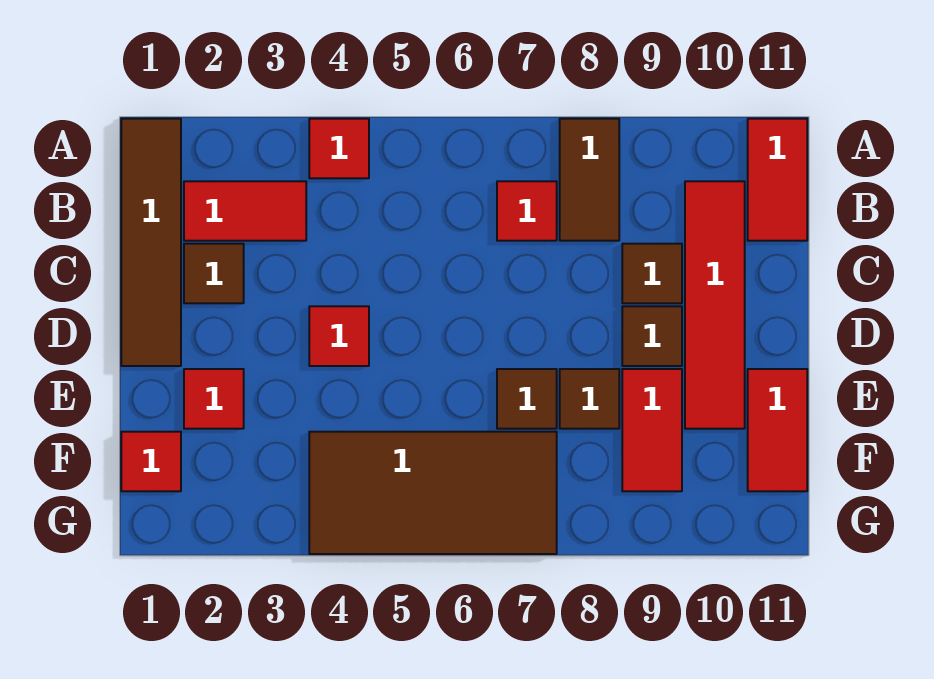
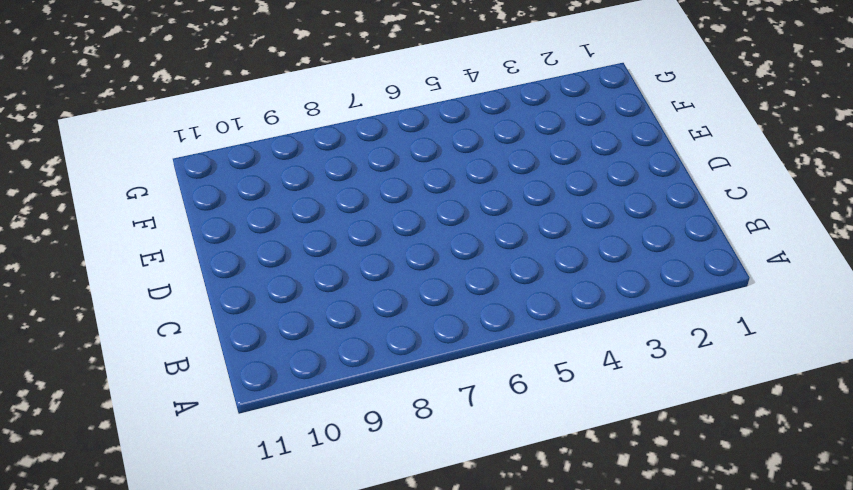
none -> brown 1x4 tile [121,119,181,366]
none -> red 1x1 tile [309,119,369,178]
none -> brown 1x2 tile [560,119,619,241]

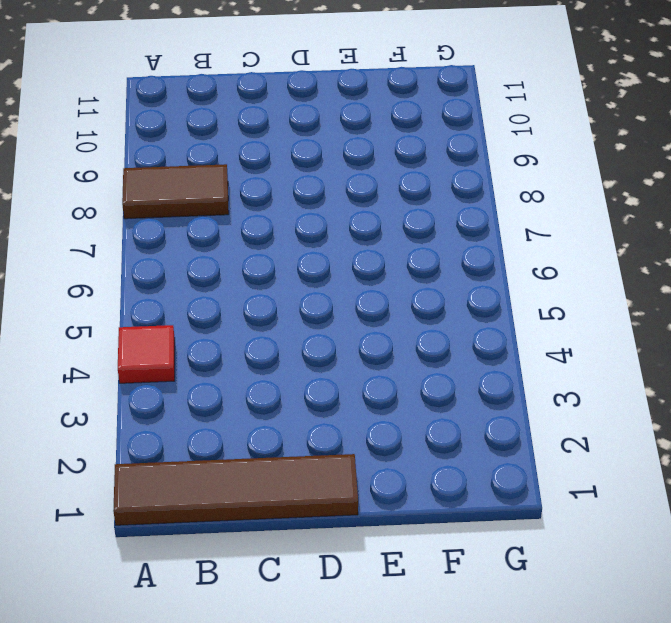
none -> red 1x2 tile [748,119,807,241]
none -> red 1x2 tile [184,181,306,241]
none -> red 1x1 tile [497,181,557,241]

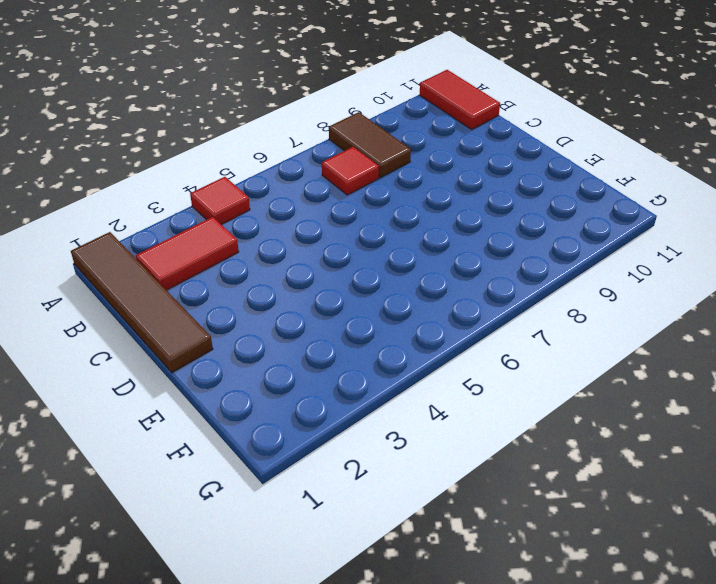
none -> red 1x4 tile [685,181,745,429]
none -> brown 1x1 tile [184,244,244,303]
none -> brown 1x1 tile [622,244,682,303]

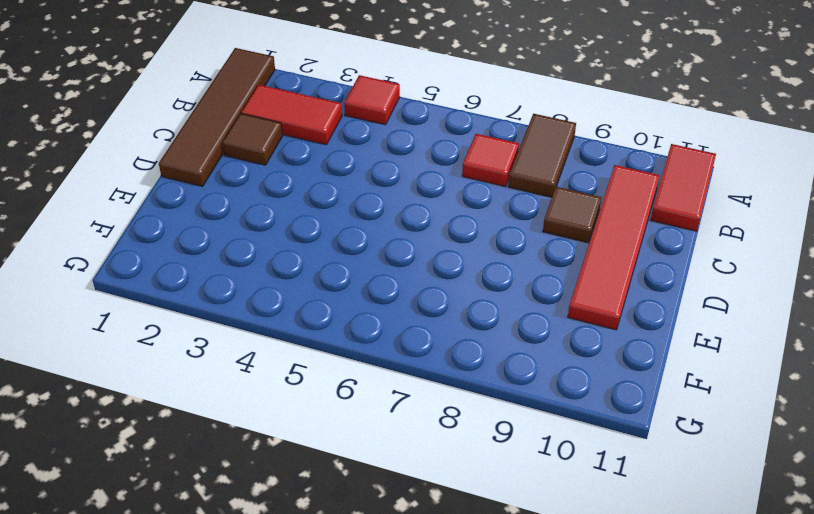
none -> red 1x1 tile [309,306,369,366]
none -> brown 1x1 tile [622,306,682,366]
none -> red 1x1 tile [184,369,244,429]

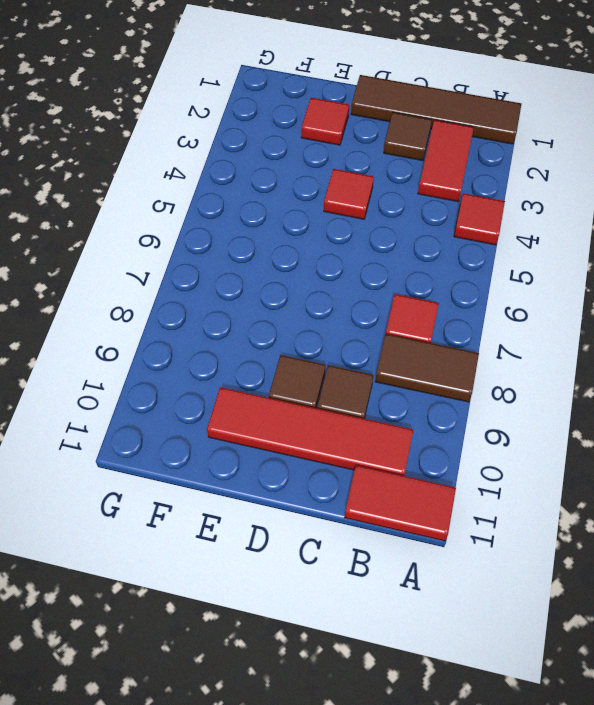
none -> brown 1x1 tile [497,369,557,429]
none -> brown 1x1 tile [560,369,619,429]
none -> red 1x2 tile [622,369,682,491]

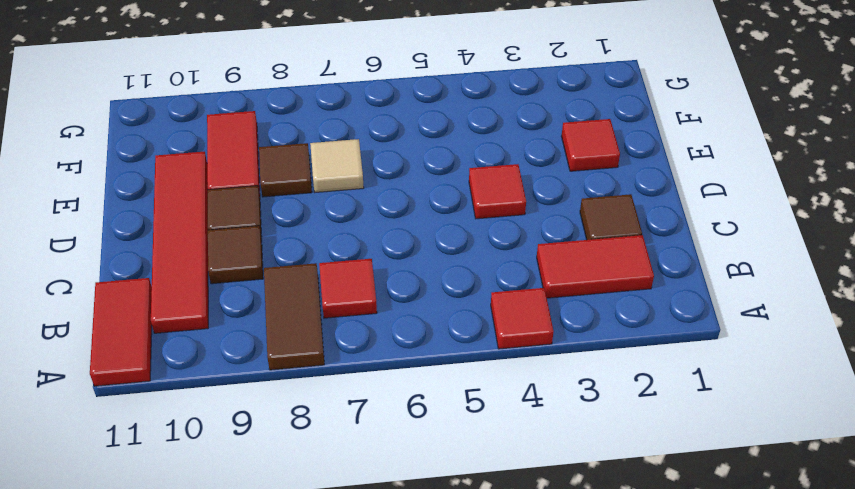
tan 1x1 tile [310,139,364,192] -> brown 1x1 tile [497,369,557,429]
none -> brown 1x4 tile [121,119,181,366]
none -> red 1x2 tile [748,369,807,491]
none -> red 1x1 tile [121,432,181,491]

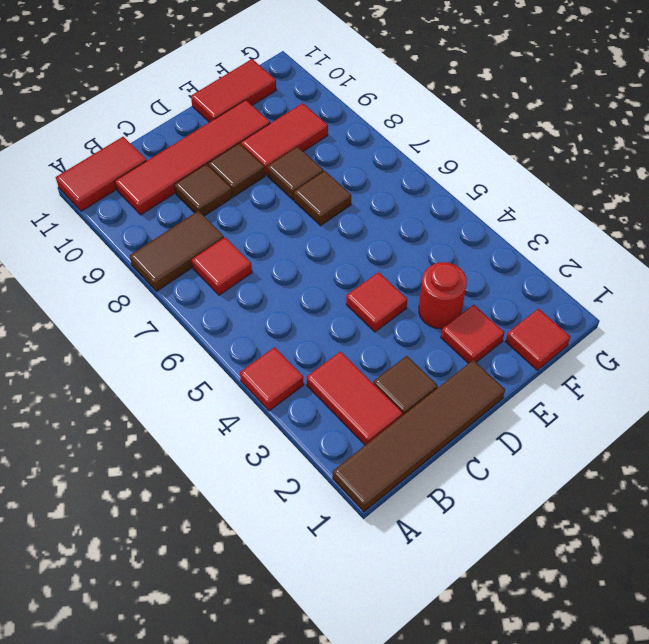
red 1x1 round brick [419,262,467,329] -> none
none -> brown 2x4 tile [309,432,557,554]

